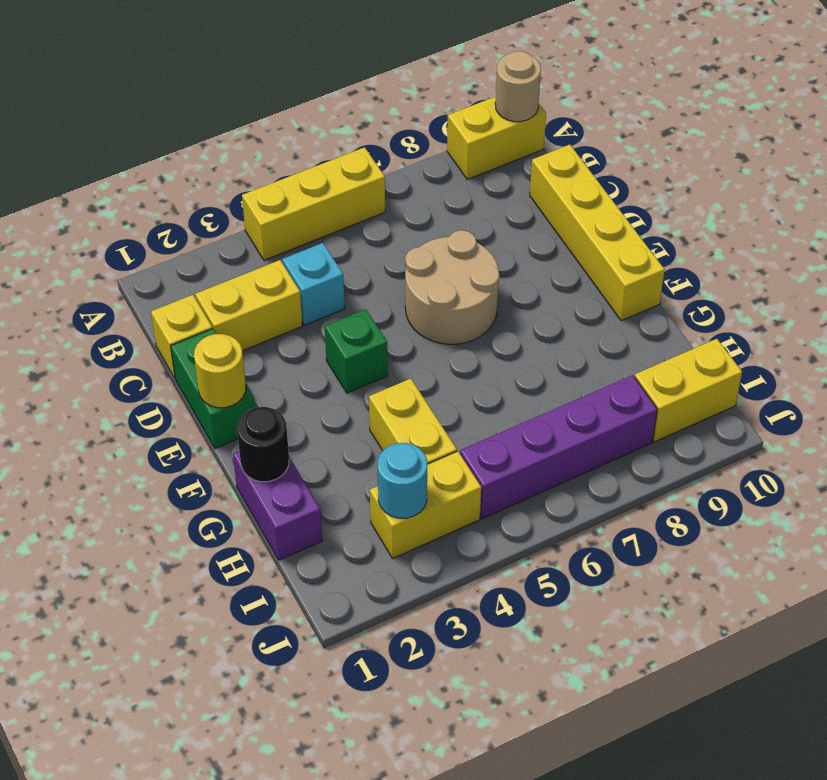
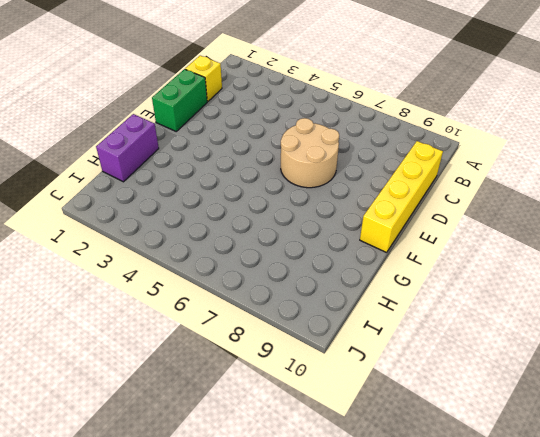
none -> yellow 1x3 brick [242,147,385,260]
none -> yellow 1x2 brick [447,96,546,179]
none -> yellow 1x2 brick [195,260,302,351]

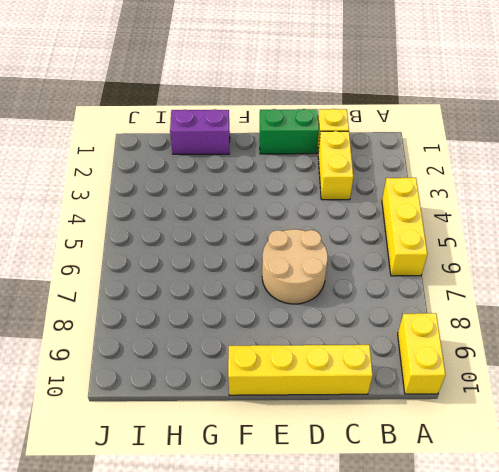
none -> cyan 1x1 brick [282,243,345,325]
none -> green 1x1 brick [325,309,388,393]
none -> yellow 1x2 brick [369,379,457,464]

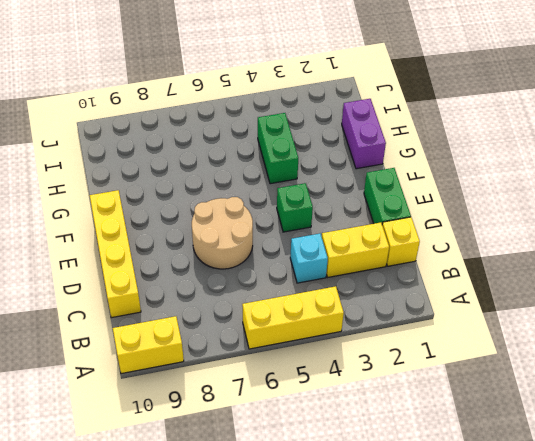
green 1x2 brick [258,113,298,184] -> yellow 1x2 brick [369,379,457,464]
none -> yellow 1x2 brick [370,451,481,558]
none -> purple 1x4 brick [460,375,657,519]
none -> yellow 1x2 brick [635,339,742,442]

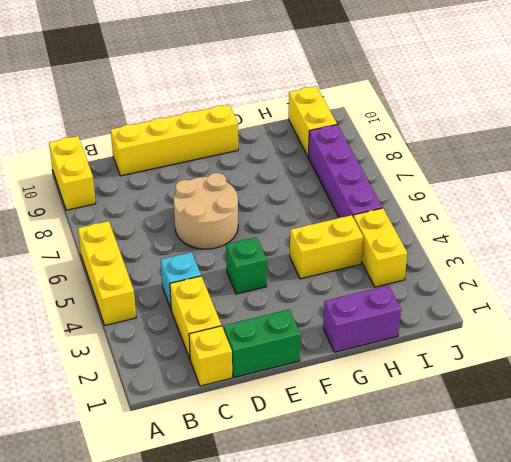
none -> tan 1x1 round brick [495,51,541,122]
none -> yellow 1x1 round brick [194,334,246,408]
none -> black 1x1 round brick [237,407,289,482]

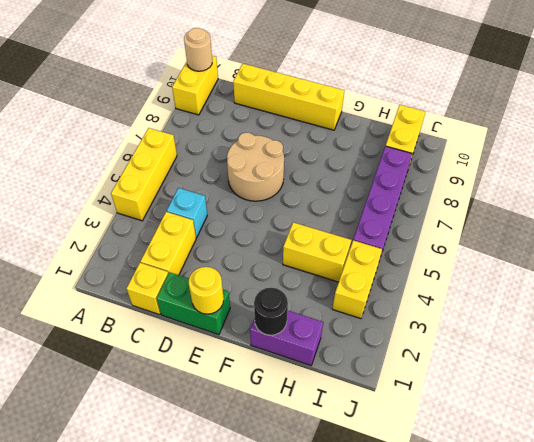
none -> green 1x1 brick [325,309,388,393]
none -> cyan 1x1 round brick [378,443,427,518]

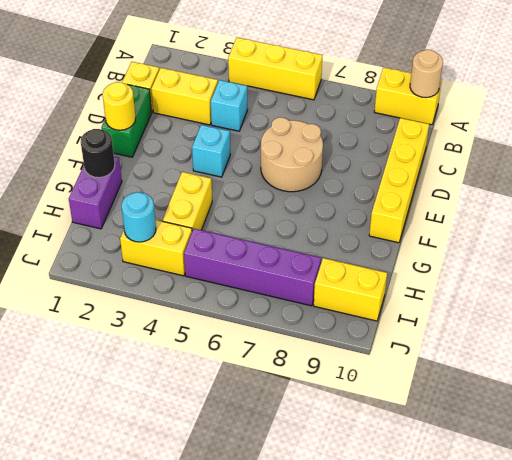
cyan 1x1 brick [192,125,230,177] -> green 1x1 brick [325,309,388,393]

